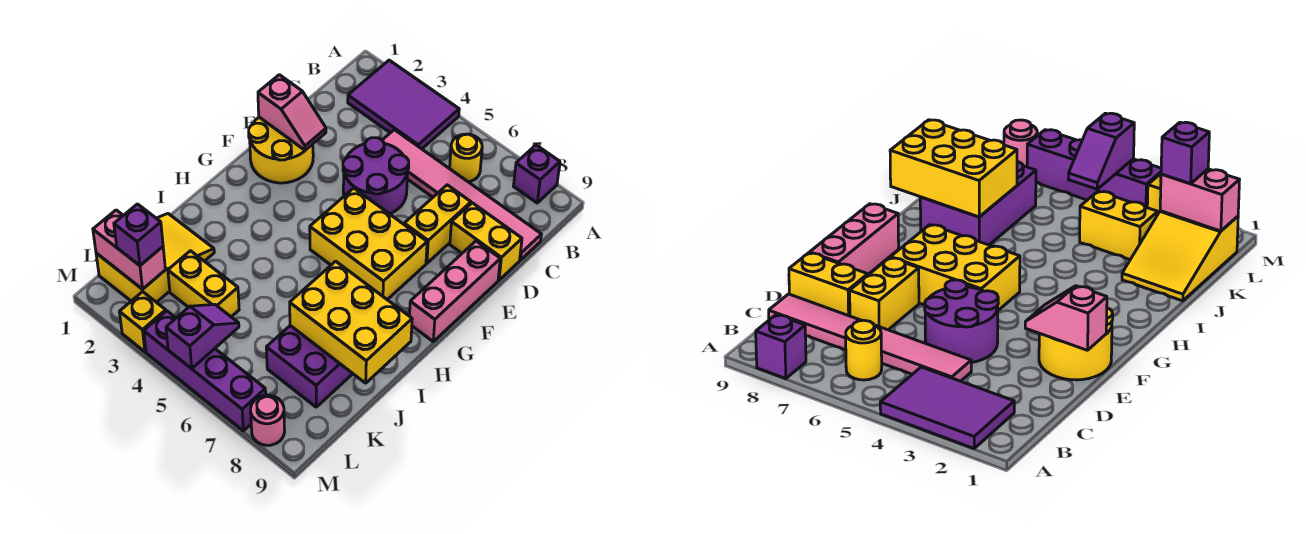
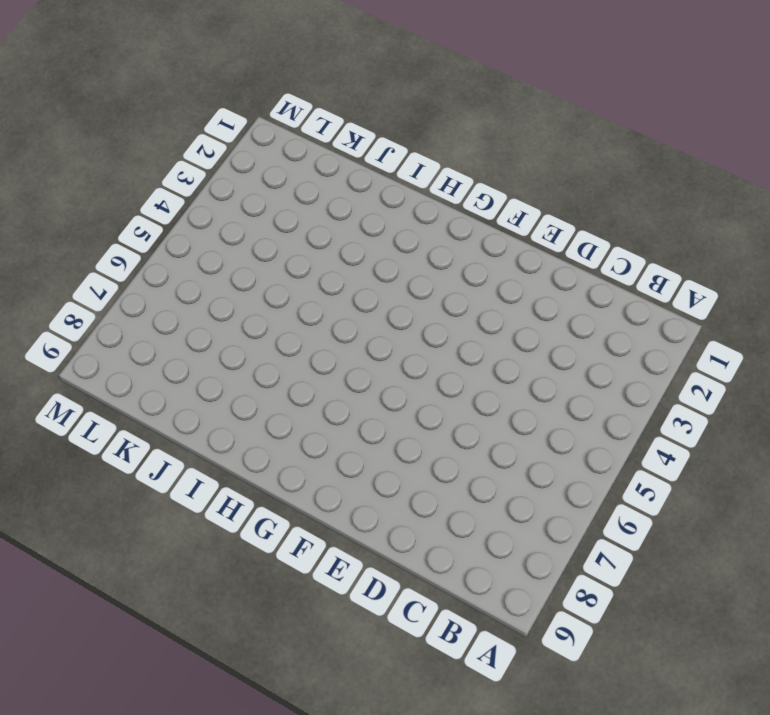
none -> purple 2x3 tile [348,60,459,149]
none -> purple 1x1 brick [514,145,560,203]
none -> yellow 1x1 round brick [450,134,482,182]

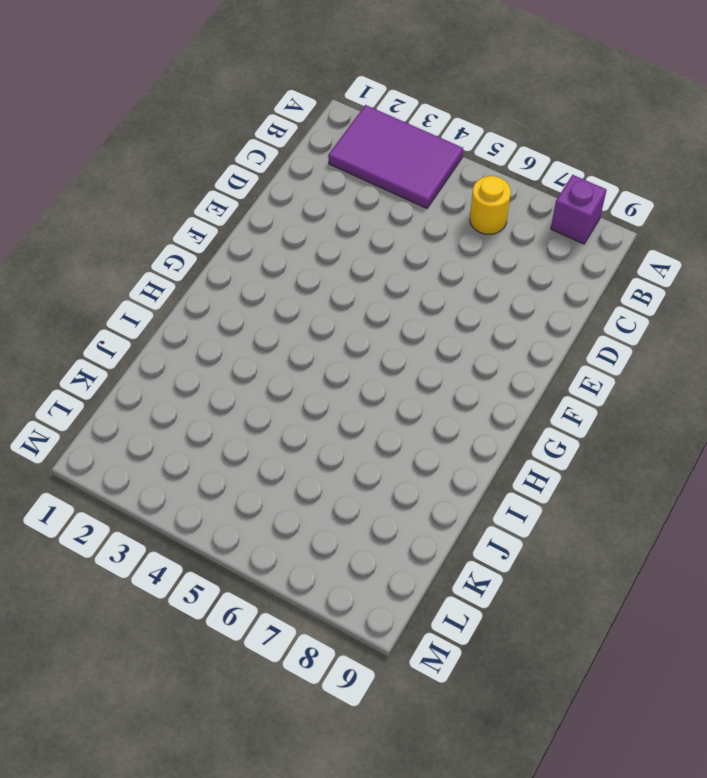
none -> pink 1x6 tile [382,130,542,260]
none -> purple 2x2 round brick [343,138,409,214]
none -> yellow 1x2 brick [404,185,471,263]

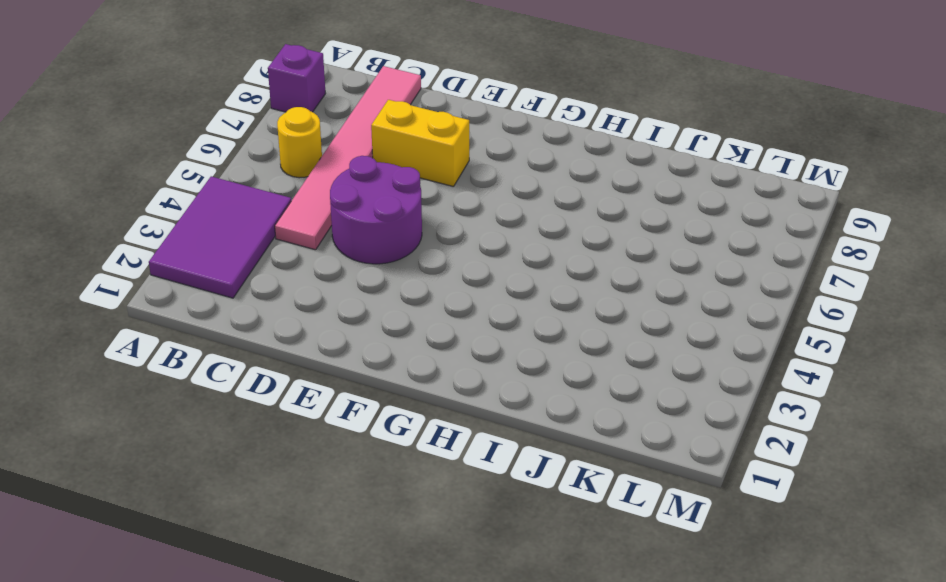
none -> yellow 1x2 brick [450,203,522,280]
none -> yellow 2x2 round brick [249,117,313,183]
none -> pink 1x3 brick [410,241,500,341]

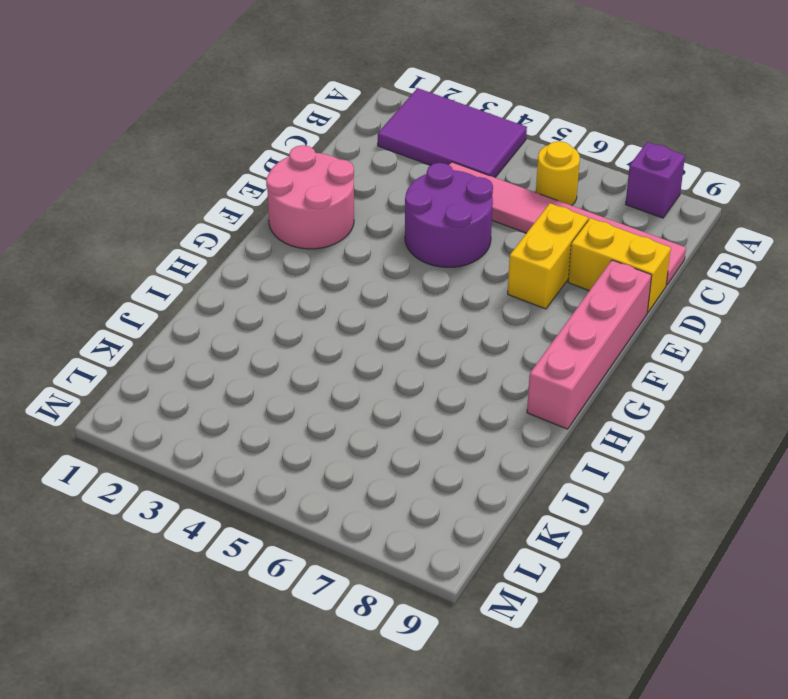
pink 2x2 round brick [266,145,354,249] -> yellow 2x2 round brick [249,117,313,183]
pink 1x4 brick [527,260,652,429] -> pink 1x3 brick [410,241,500,341]
none -> yellow 2x3 brick [310,188,427,300]
none -> purple 2x3 brick [266,326,353,407]
none -> yellow 2x3 slope [96,214,214,302]

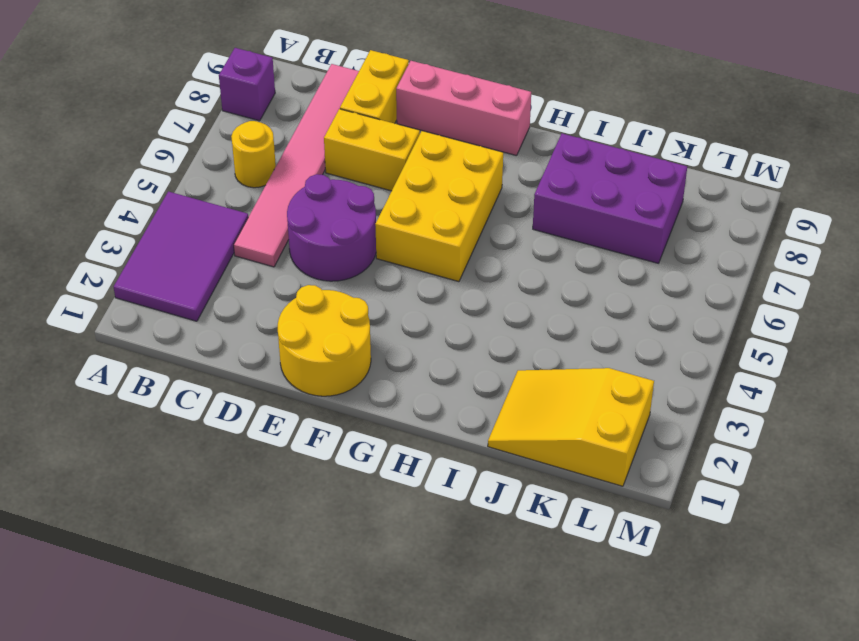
none -> yellow 1x2 brick [168,251,239,317]
none -> yellow 1x1 brick [120,292,166,352]
none -> purple 1x4 brick [144,311,266,431]

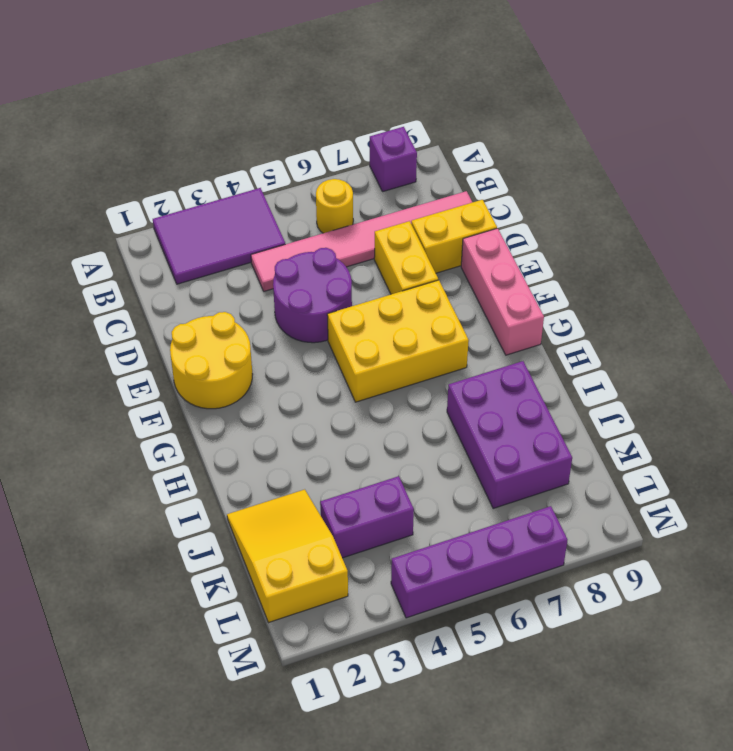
purple 1x2 brick [320,476,414,558] -> yellow 1x2 brick [168,251,239,317]
none -> yellow 1x1 brick [120,292,166,352]
none -> pink 1x1 round brick [251,395,285,445]
none -> pink 1x2 slope [258,75,326,150]

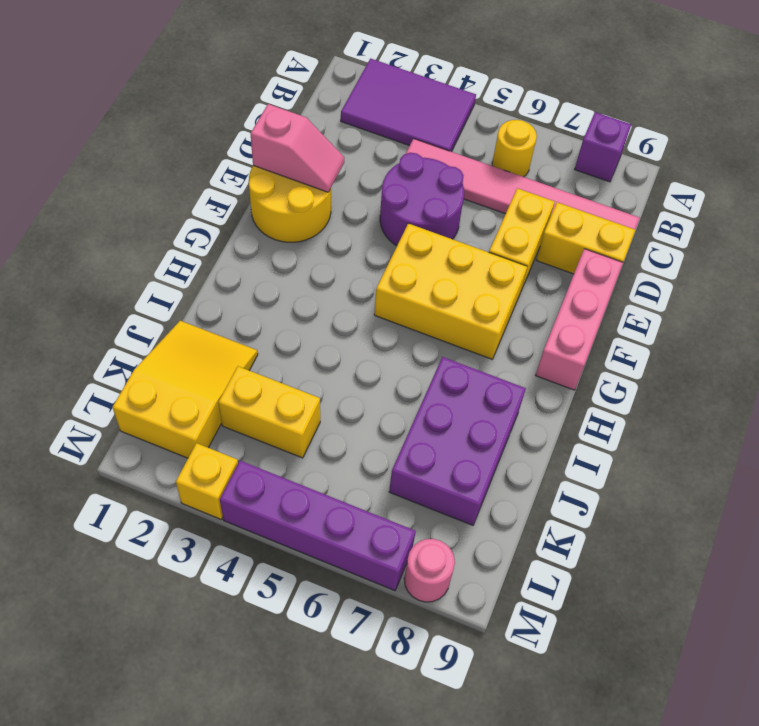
none -> yellow 2x3 brick [290,261,412,383]
none -> pink 1x2 brick [93,210,165,289]
none -> purple 1x2 slope [166,304,239,369]

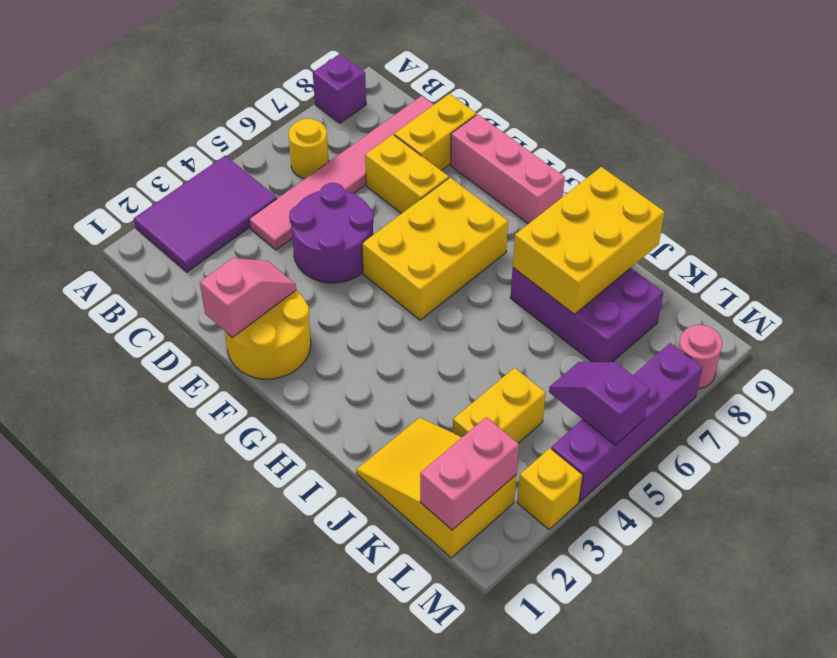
none -> purple 1x1 brick [114,204,163,265]

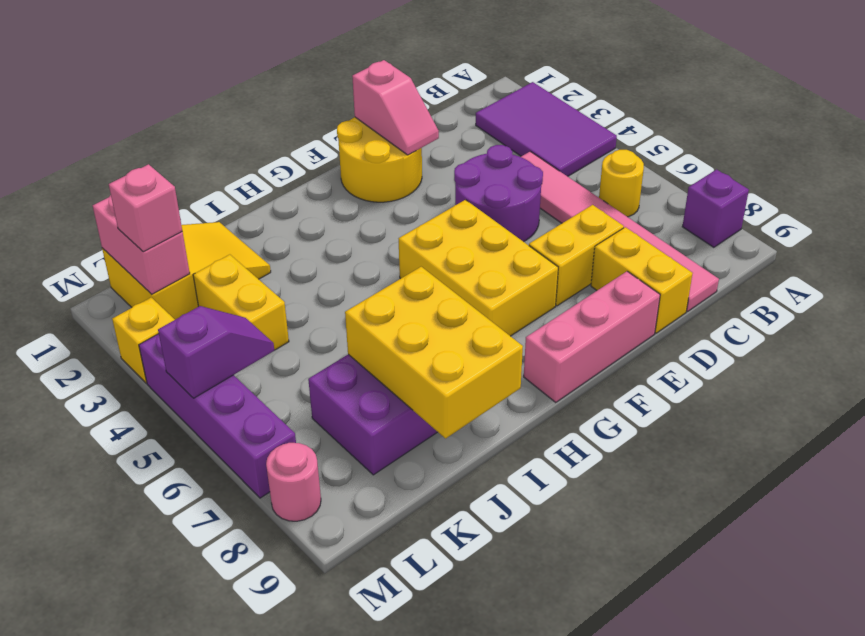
pink 1x1 brick [109,164,182,252] -> purple 1x1 brick [114,204,163,265]

